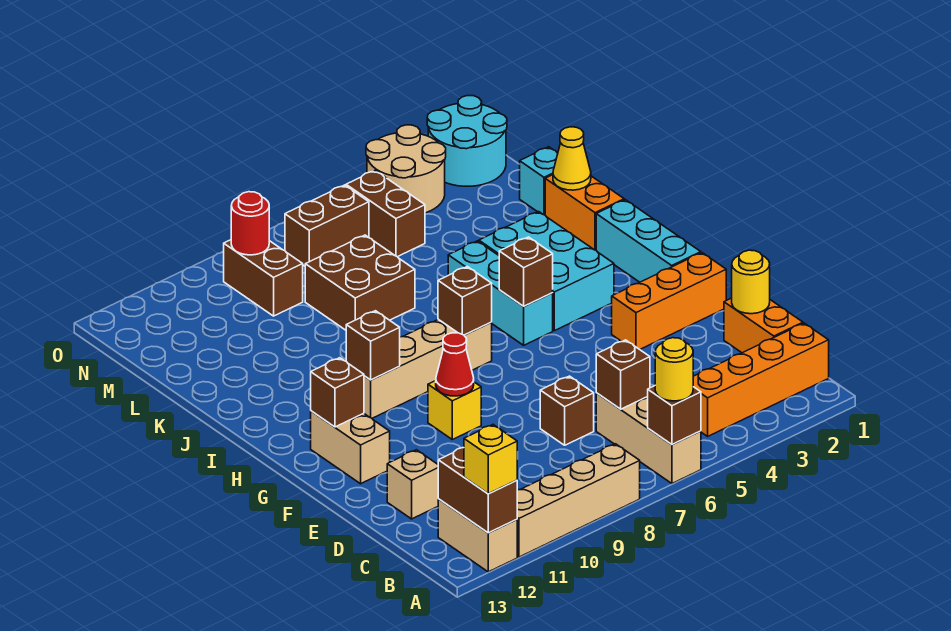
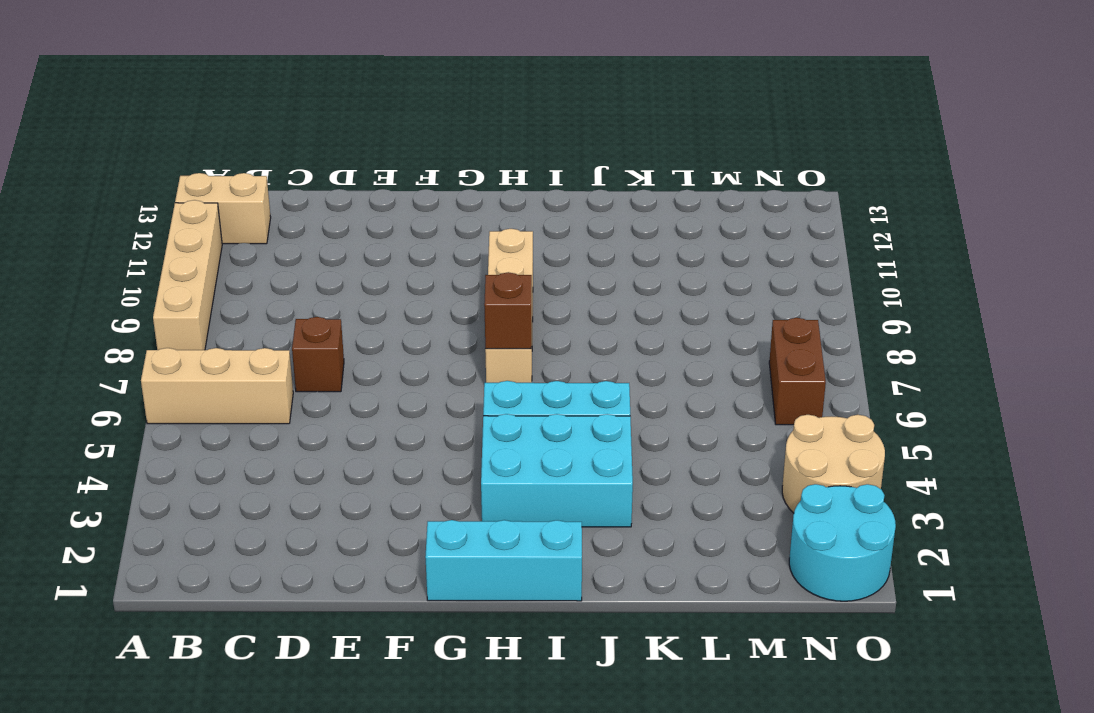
none -> orange 1x4 brick [693,323,829,436]
none -> orange 1x2 brick [724,298,803,353]
none -> tan 1x1 brick [387,450,438,519]
none -> orange 1x3 brick [612,253,726,349]

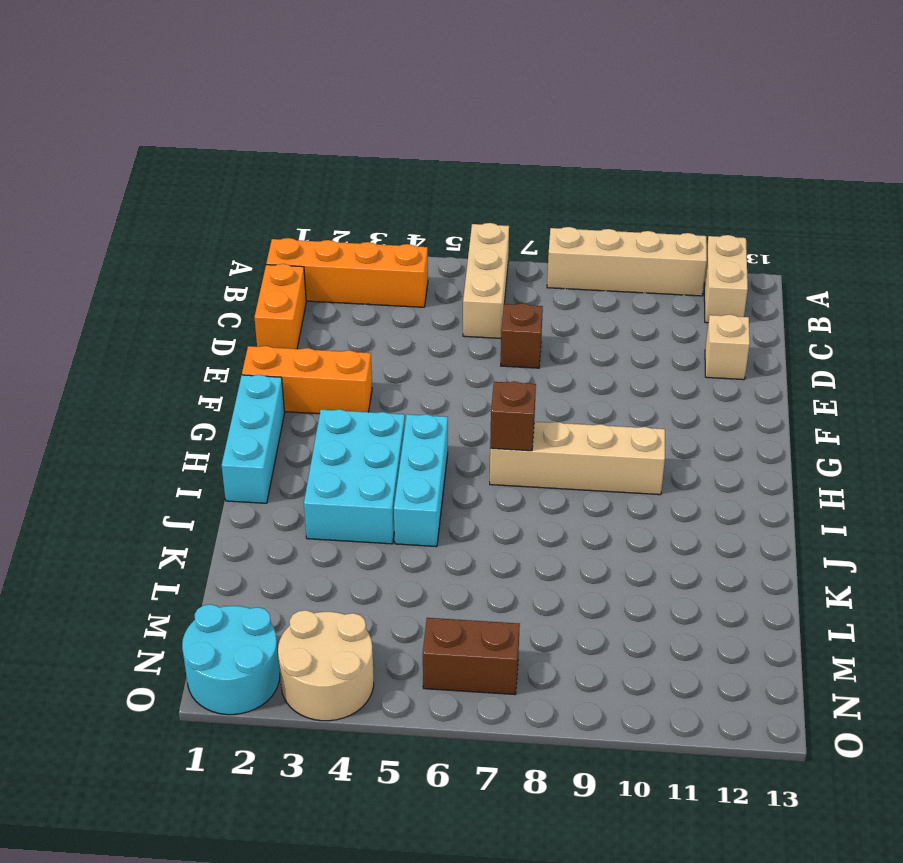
none -> yellow 1x1 brick [428,381,481,439]
none -> tan 1x2 brick [311,411,390,484]
none -> orange 1x2 brick [545,175,624,250]
none -> brown 2x2 brick [305,235,415,330]

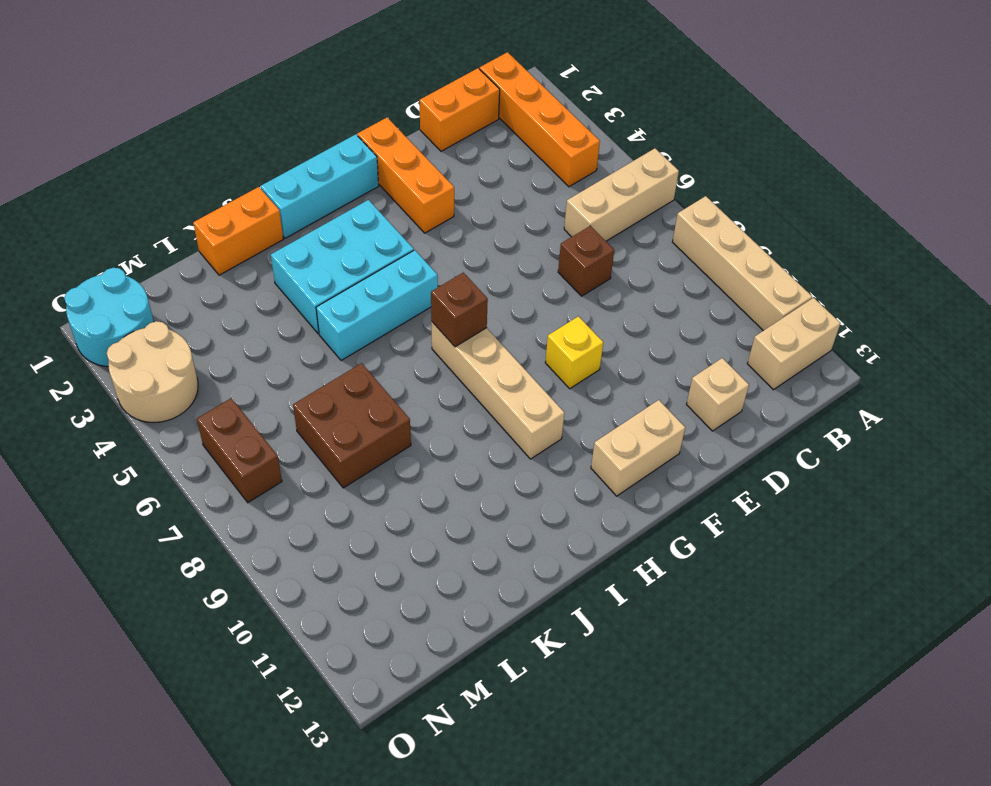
none -> cyan 1x1 brick [520,147,558,215]
none -> brown 1x2 brick [346,170,425,257]
none -> brown 1x2 brick [224,240,303,316]
none -> brown 1x1 brick [648,386,701,445]

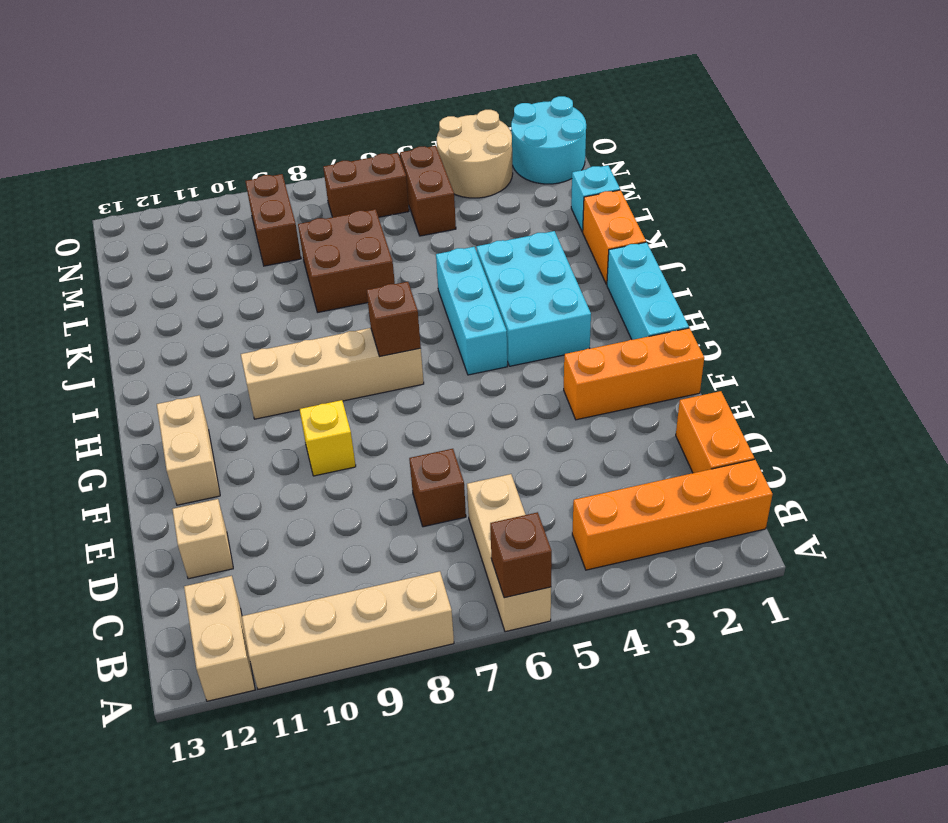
none -> brown 1x2 brick [438,448,517,533]
none -> brown 1x1 brick [596,340,650,409]
none -> yellow 1x1 round brick [732,250,770,314]
none -> red 1x1 cone [436,333,474,396]

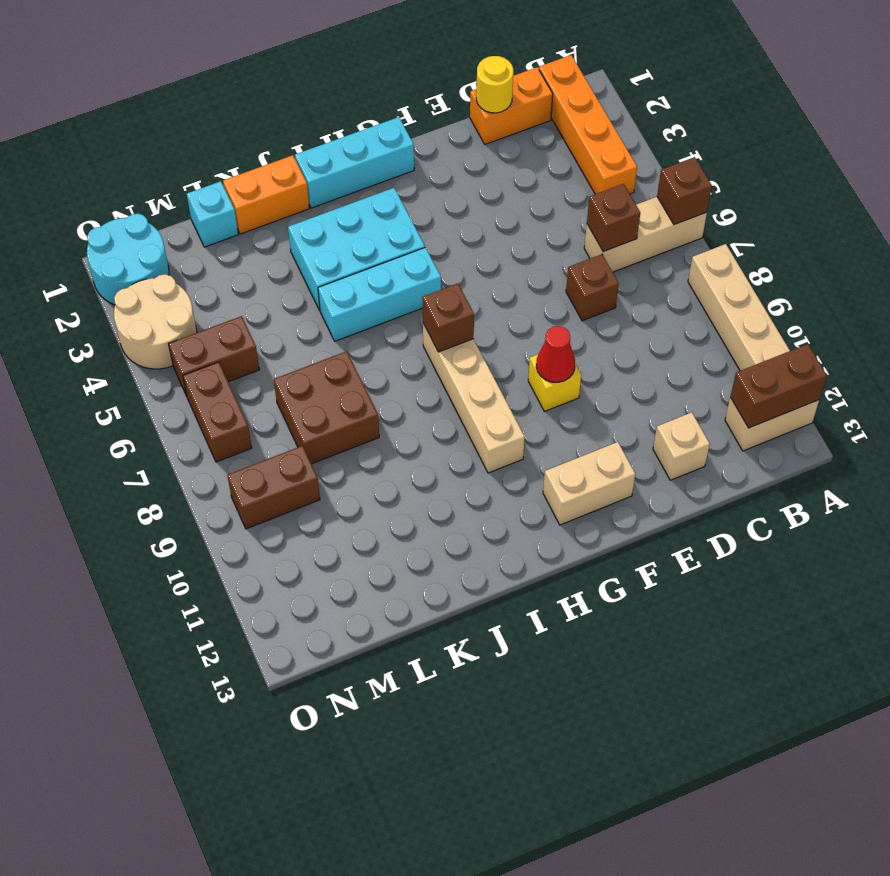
none -> orange 1x3 brick [612,253,726,349]
none -> brown 1x1 brick [311,358,364,427]
none -> brown 1x1 brick [499,237,553,306]
none -> brown 1x1 brick [346,311,400,380]

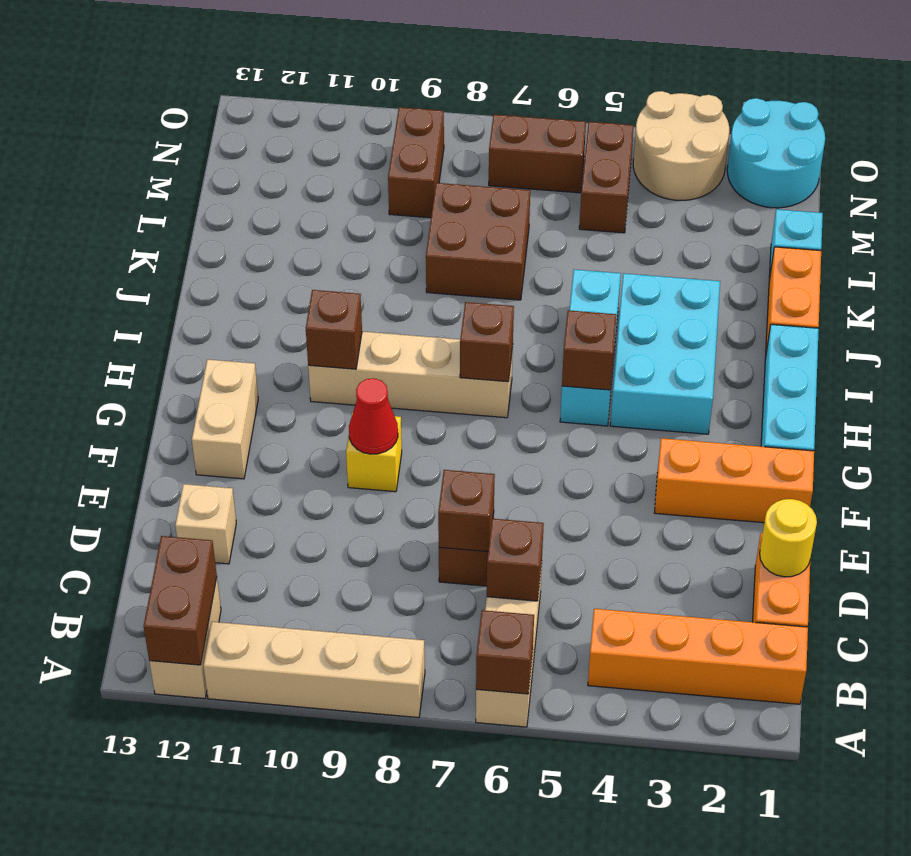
brown 1x1 brick [438,470,495,552] -> brown 1x1 brick moved to [311,358,364,427]
none -> yellow 1x1 cone [553,127,591,190]
none -> red 1x1 round brick [231,192,269,255]
none -> yellow 1x1 round brick [655,338,693,401]
none -> yellow 1x1 brick [464,425,517,494]

